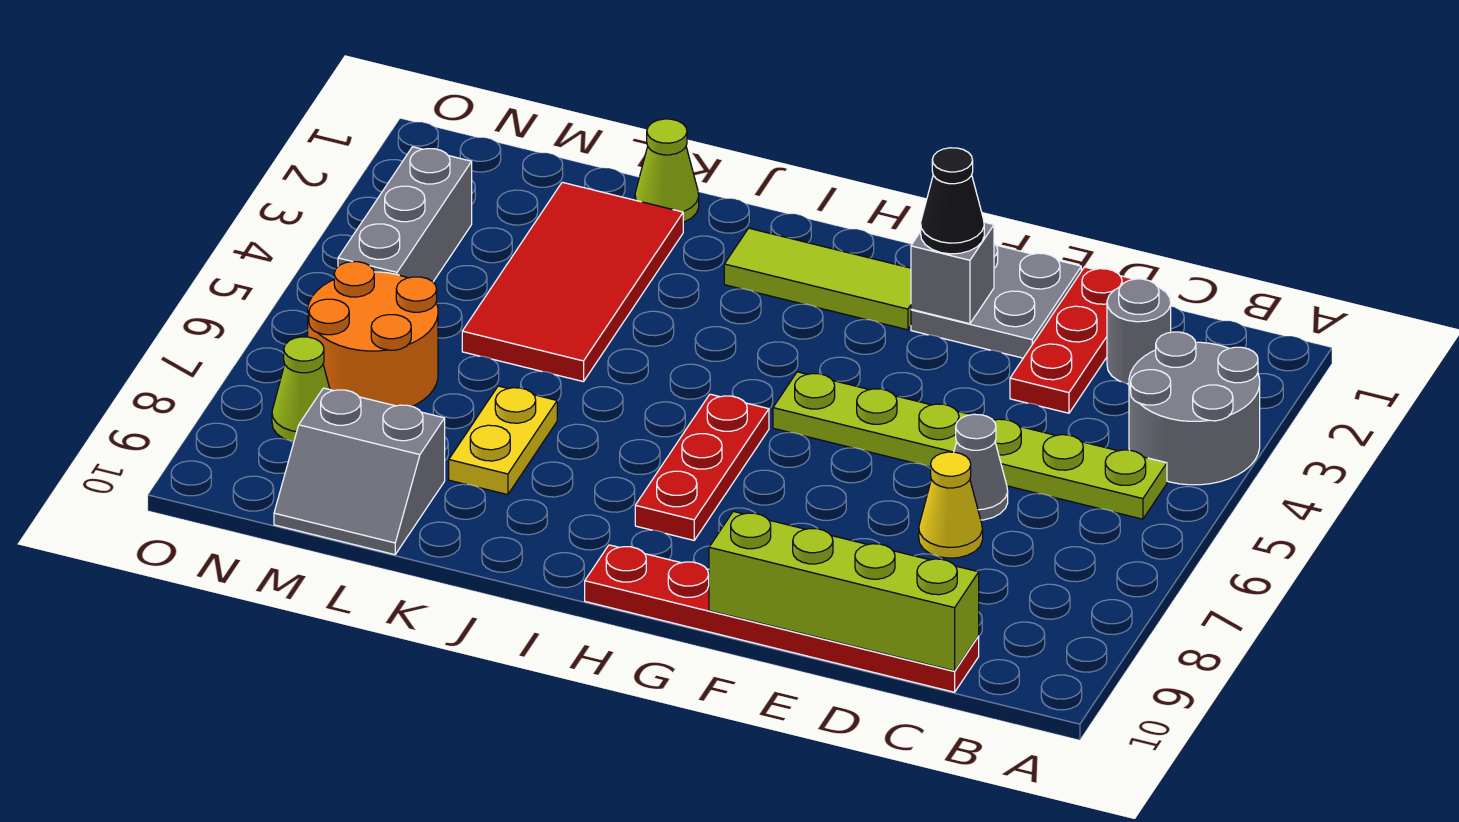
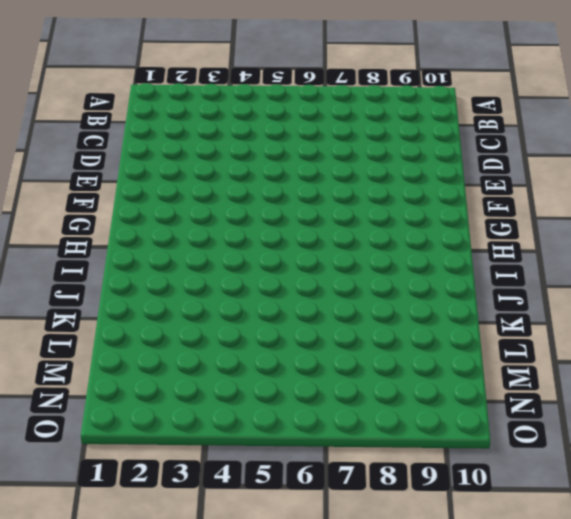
none -> grey 2x2 round brick [1129,332,1260,485]
none -> lime 1x6 plate [773,372,1167,519]
none -> grey 1x1 round brick [1107,279,1171,384]

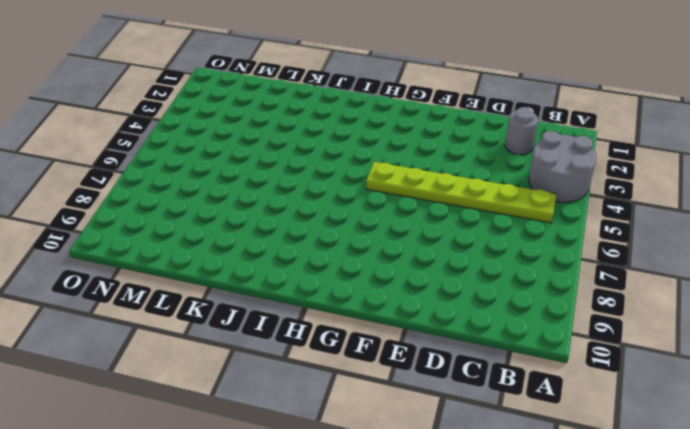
none -> red 1x6 plate [585,545,979,692]
none -> red 1x3 plate [1010,267,1134,413]
none -> grey 1x1 cone [954,414,1008,520]

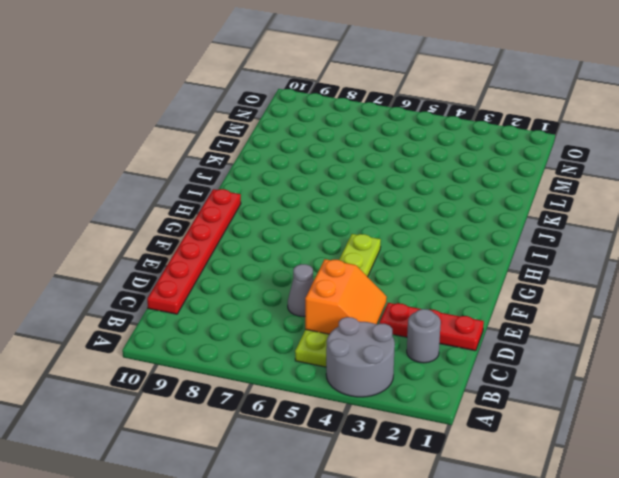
orange 2x2 slope [305,259,387,334] -> none
none -> yellow 1x1 cone [919,452,983,558]
none -> grey 2x2 plate [911,244,1081,358]
none -> lime 1x3 tile [724,228,911,330]

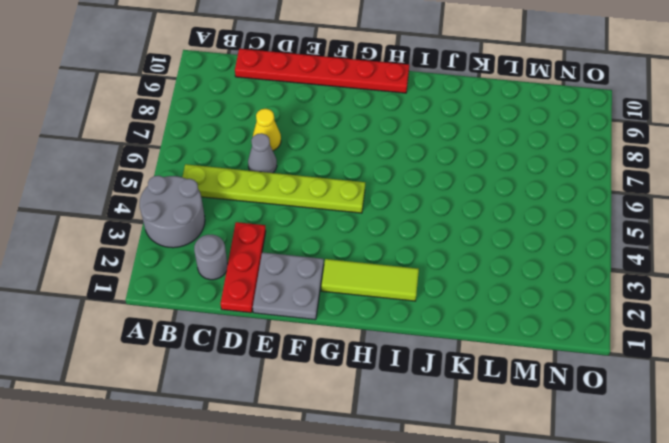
none -> red 1x3 plate [635,394,769,540]
none -> lime 1x1 cone [635,119,699,222]
none -> red 2x4 tile [462,182,683,382]

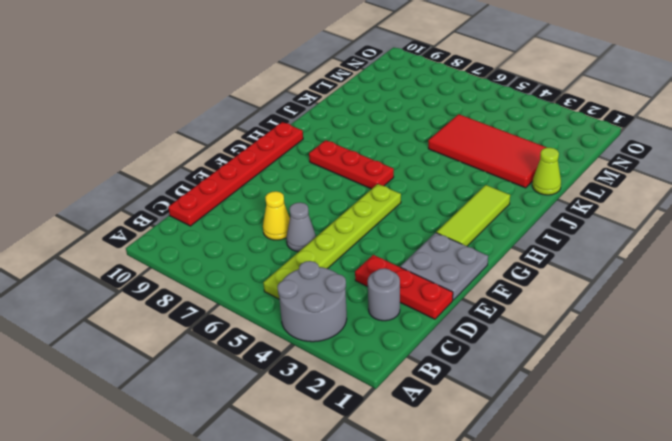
none -> yellow 1x2 plate [449,386,557,495]
none -> grey 2x2 slope [274,388,445,555]
none -> orange 2x2 round brick [308,262,438,406]

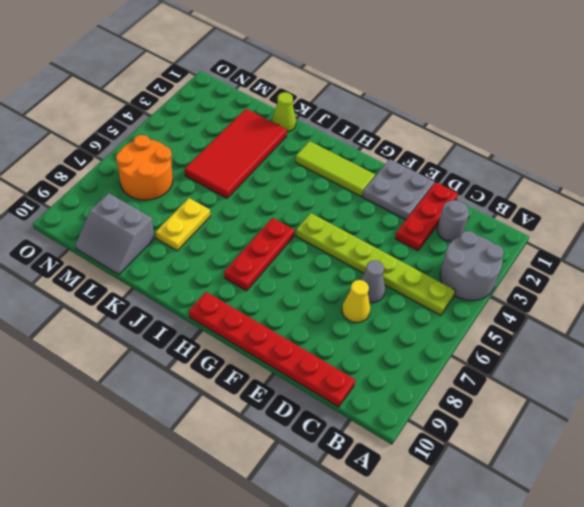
none -> grey 1x3 brick [338,147,472,282]
none -> lime 1x1 cone [272,337,330,442]
none -> lime 1x4 brick [709,511,979,671]

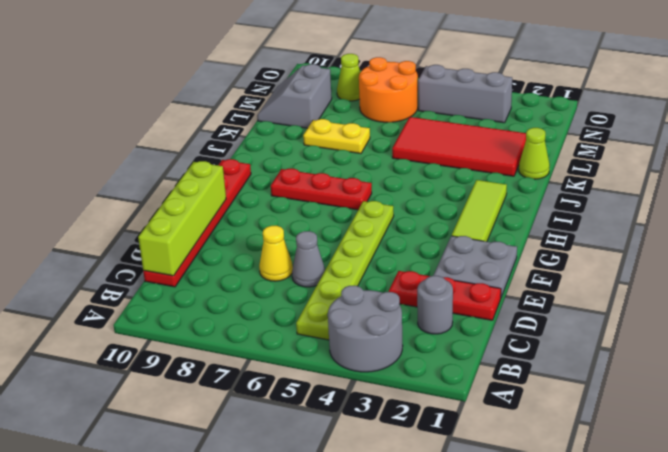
none -> grey 1x1 brick [911,222,994,324]
none -> black 1x1 cone [921,148,984,254]

